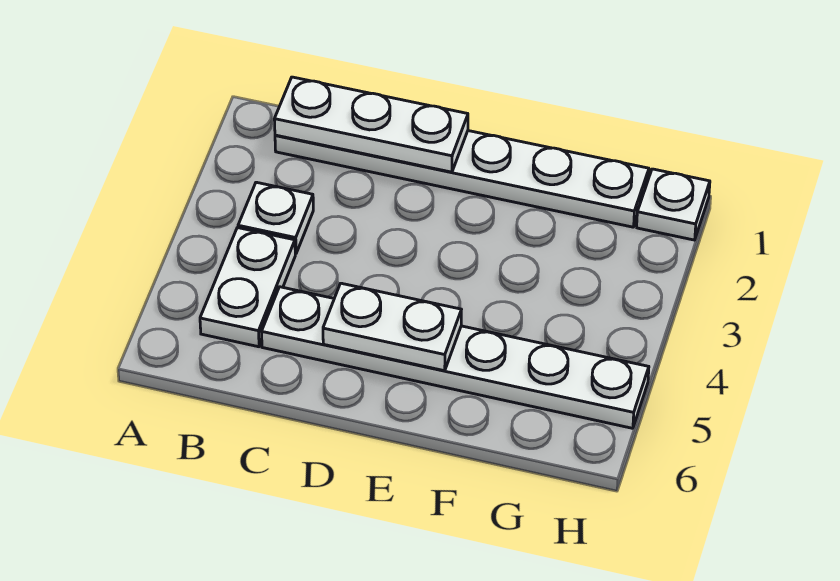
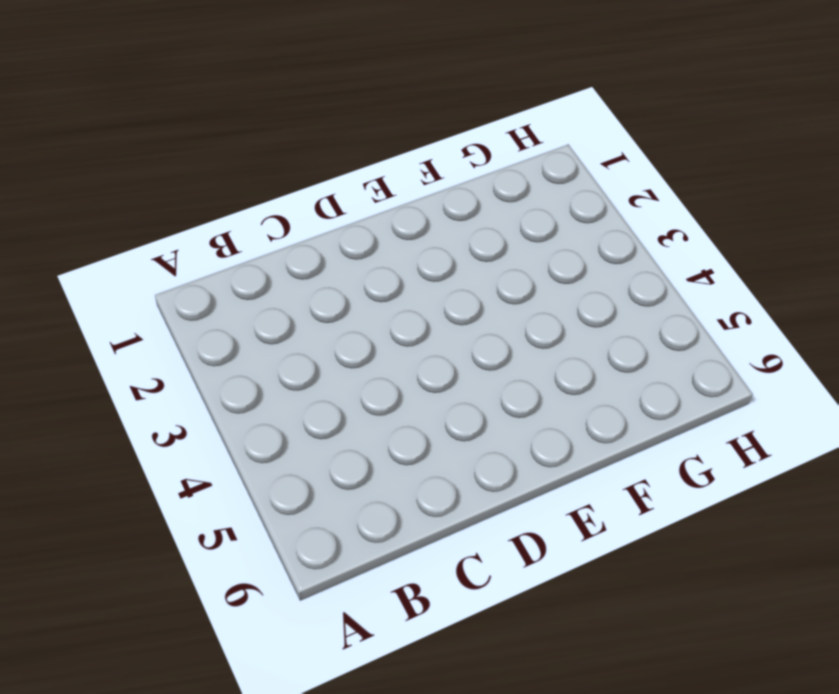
none -> white 1x6 plate [275,131,649,227]
none -> white 1x1 plate [238,182,313,254]

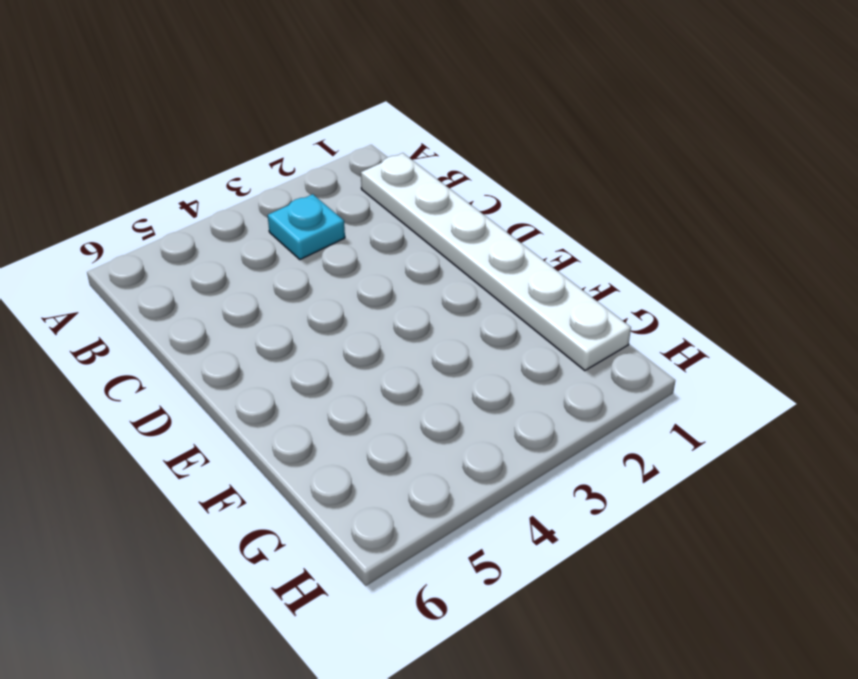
cyan 1x1 plate [268,194,345,260] -> white 1x1 plate [238,182,313,254]
none -> white 1x2 plate [200,228,295,347]
none -> white 1x6 plate [262,287,649,428]

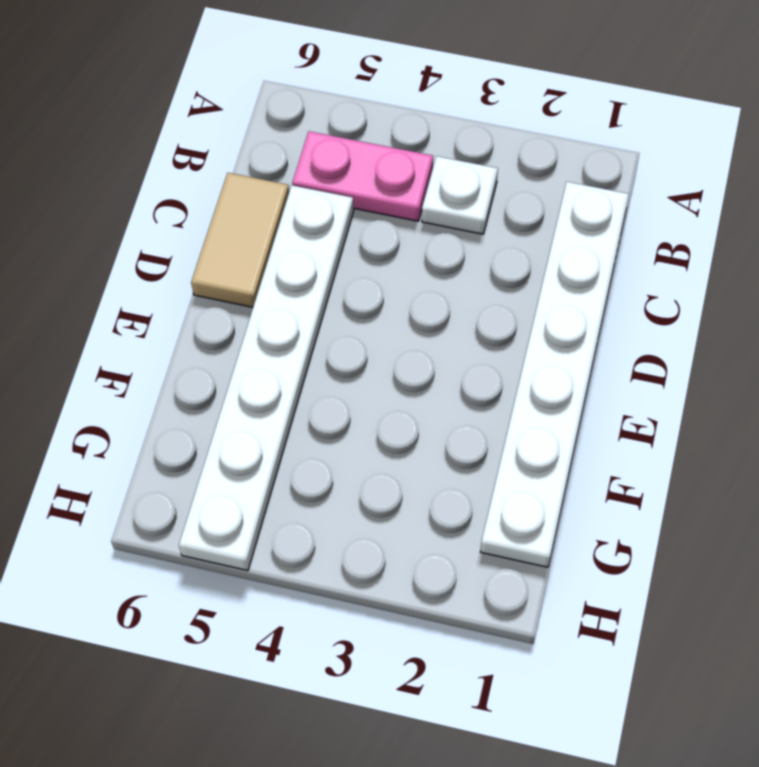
pink 1x2 plate [292,131,433,221] -> white 1x2 plate [200,228,295,347]
tan 1x2 tile [191,173,289,307] -> none
none -> white 1x1 plate [637,169,710,240]
none -> white 1x3 plate [274,77,468,172]

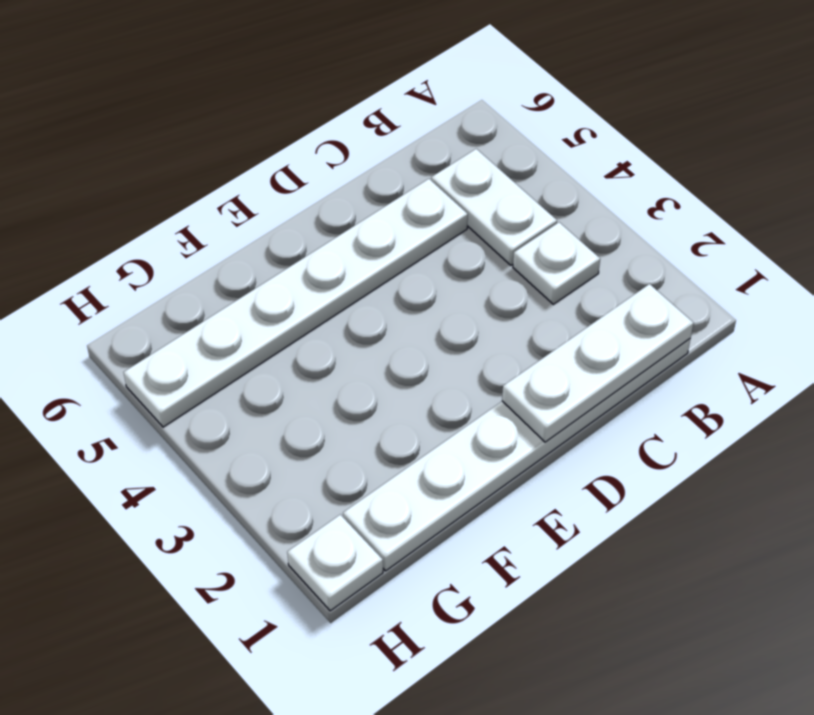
none -> white 1x2 plate [323,283,461,371]

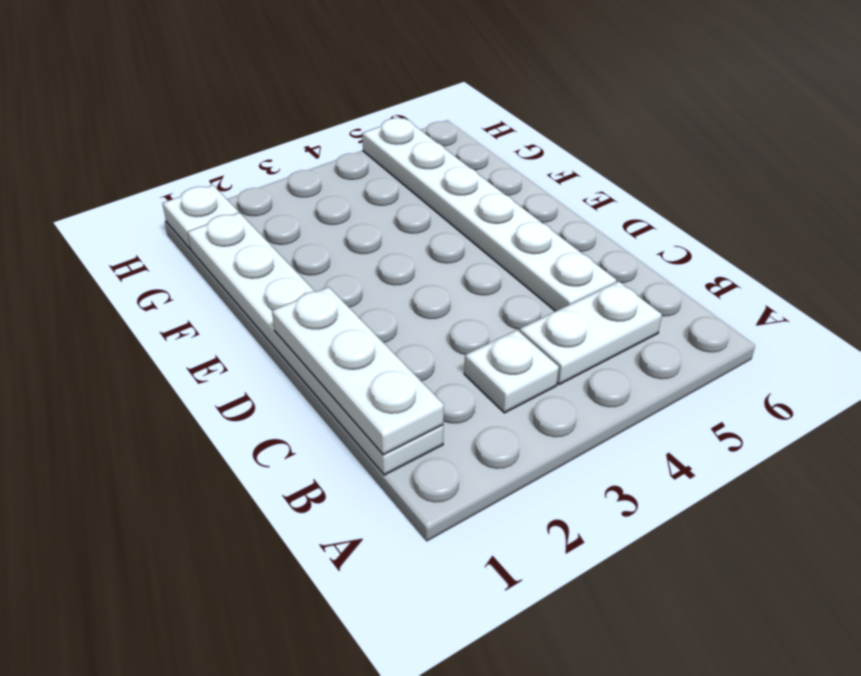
none -> white 1x2 plate [323,283,461,371]

